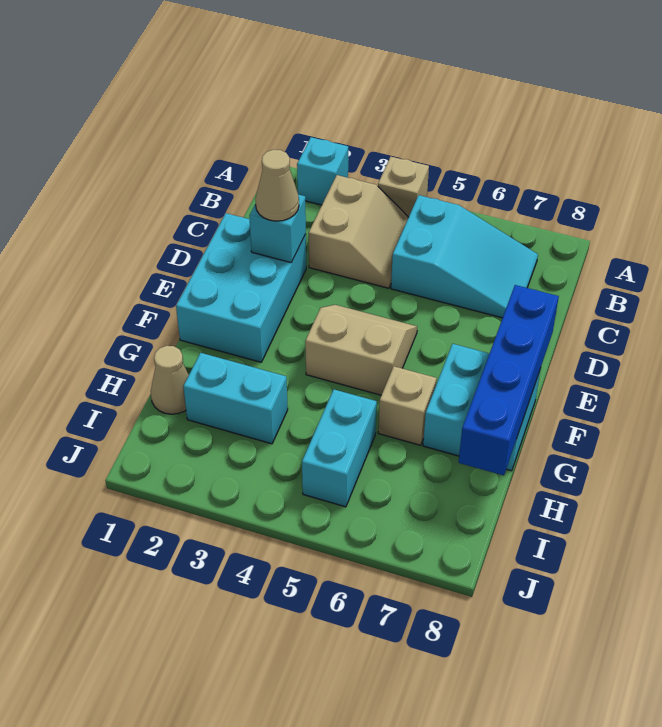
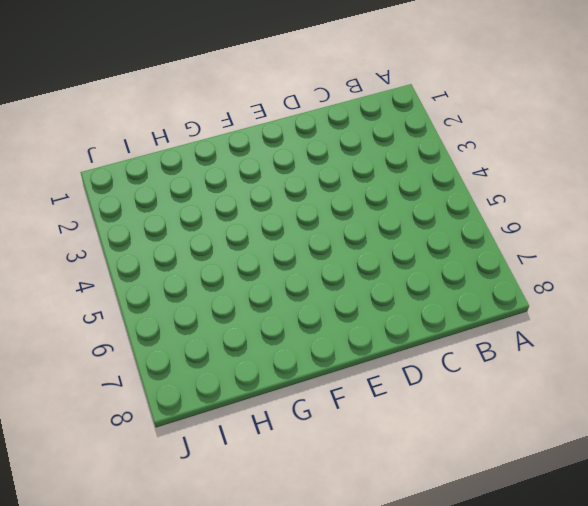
none -> cyan 1x1 brick [297,137,348,205]
none -> tan 1x1 brick [378,157,429,217]
none -> tan 2x2 slope [309,175,409,288]

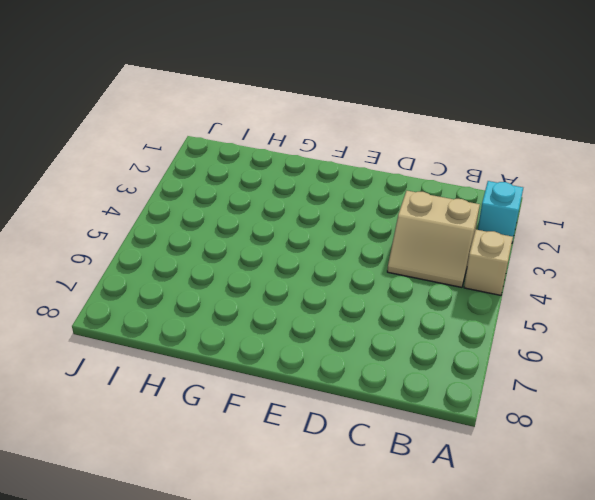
none -> cyan 2x3 slope [391,195,538,318]
none -> cyan 2x3 brick [176,213,306,362]
none -> tan 2x2 slope [305,305,417,395]

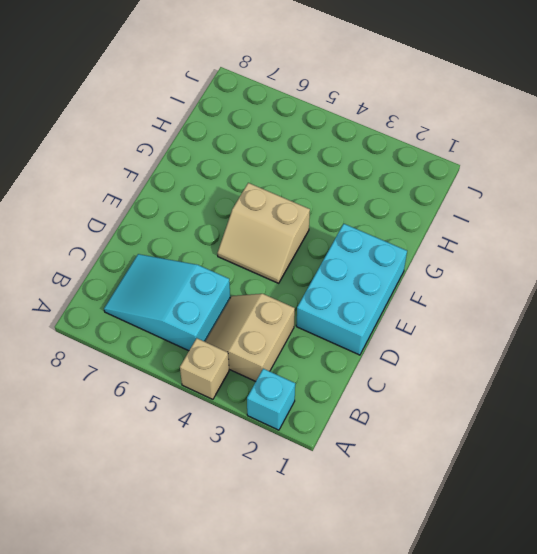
none -> cyan 2x2 brick [423,344,541,471]
none -> tan 1x1 brick [378,366,437,445]
none -> tan 1x1 cone [151,346,189,414]

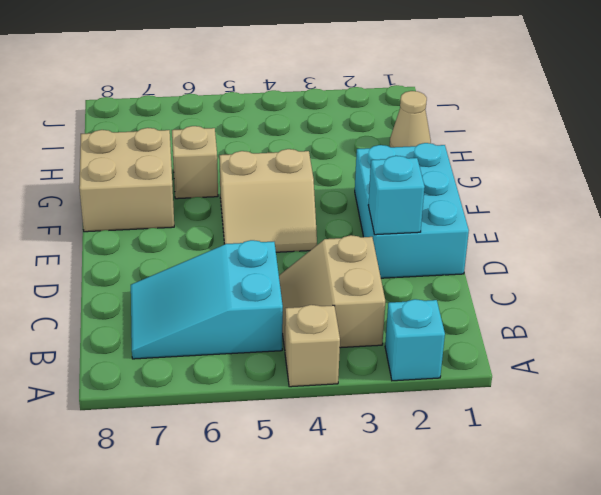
tan 2x2 brick [79,128,174,232] -> cyan 2x2 brick [423,344,541,471]
none -> cyan 1x2 brick [183,353,288,444]
none -> cyan 1x2 brick [302,390,377,507]
none -> blue 1x4 brick [459,285,559,475]

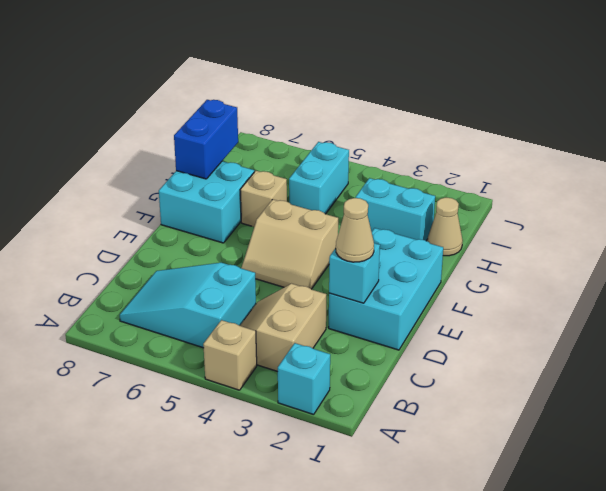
blue 1x2 brick [174,100,238,179] -> blue 1x4 brick [459,285,559,475]

